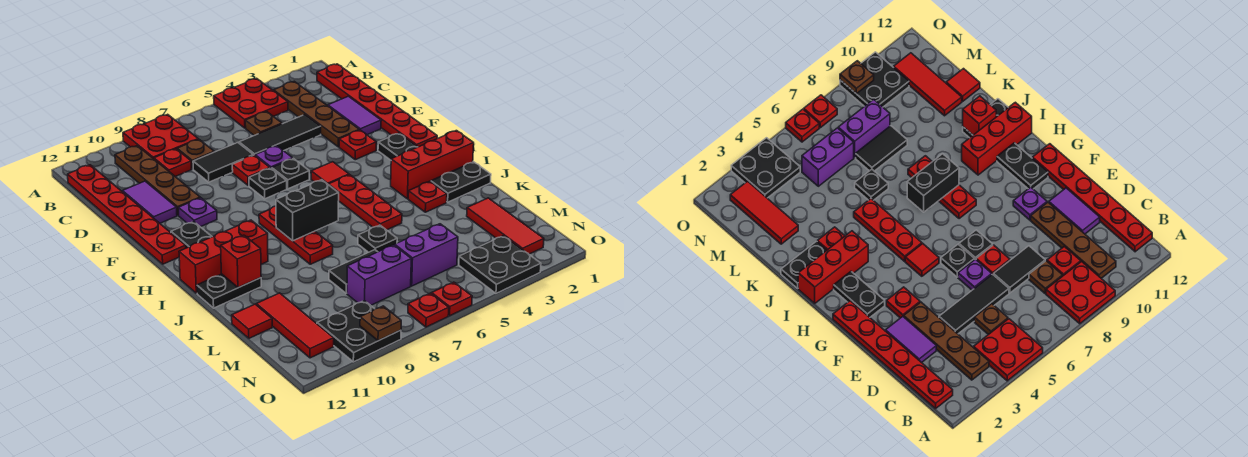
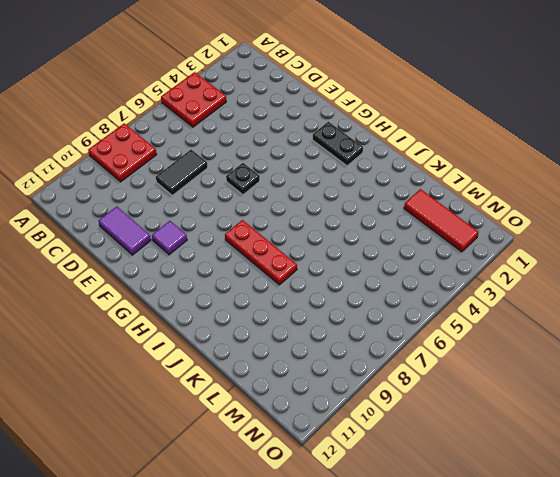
purple 1x1 tile [152,221,187,255] -> purple 1x1 plate [179,198,217,227]
none -> red 1x6 plate [317,64,437,147]
none -> brown 1x4 plate [274,81,359,147]
none -> brown 1x4 plate [115,146,200,216]
none -> red 1x6 plate [68,165,186,264]

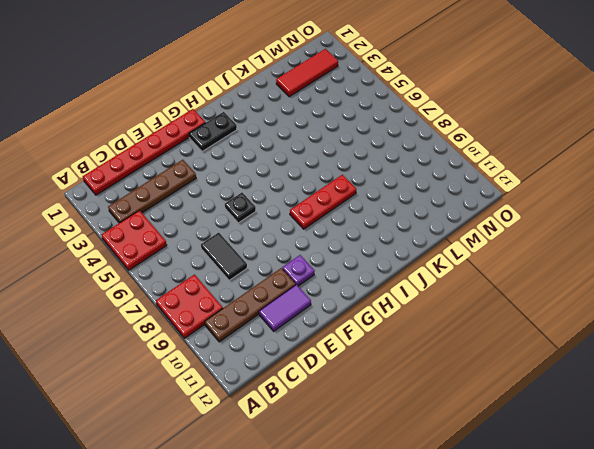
none -> red 1x6 plate [68,165,186,264]
none -> brown 1x1 plate [245,112,282,135]
none -> brown 1x1 plate [177,139,214,169]
none -> red 1x1 plate [154,149,192,177]

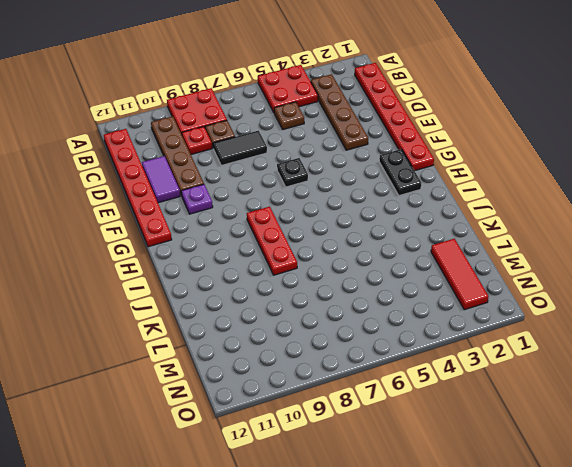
none -> purple 1x2 tile [328,96,381,135]
none -> black 1x3 tile [239,115,321,155]
none -> purple 1x1 plate [255,146,293,169]
none -> red 1x1 plate [232,155,270,185]

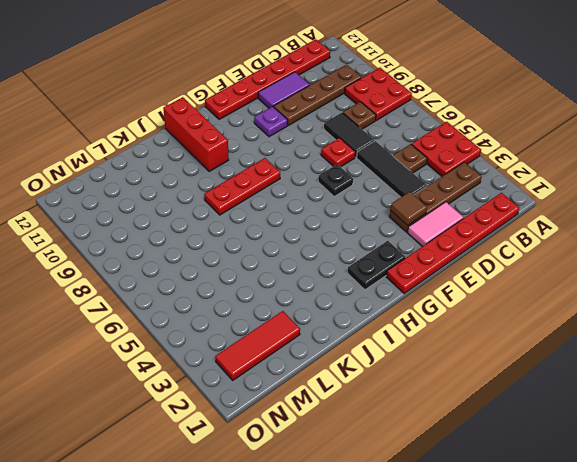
pink 1x2 tile [407,202,464,247] -> purple 1x2 tile [328,96,381,135]
brown 1x1 tile [390,192,427,226] -> none
none -> red 1x1 plate [154,149,192,177]
none -> purple 1x1 plate [255,146,293,169]
none -> red 1x1 plate [339,130,376,160]
none -> black 1x1 plate [249,168,287,199]

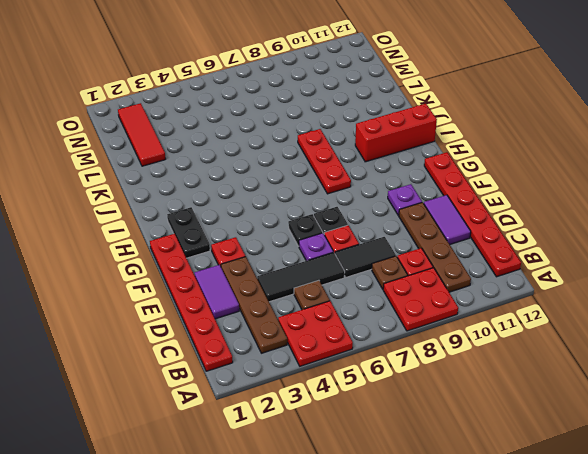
none -> red 1x1 tile [311,162,349,184]
none -> black 1x2 plate [171,222,212,248]
none -> red 1x3 plate [328,175,402,230]
none -> red 1x3 brick [391,131,474,199]

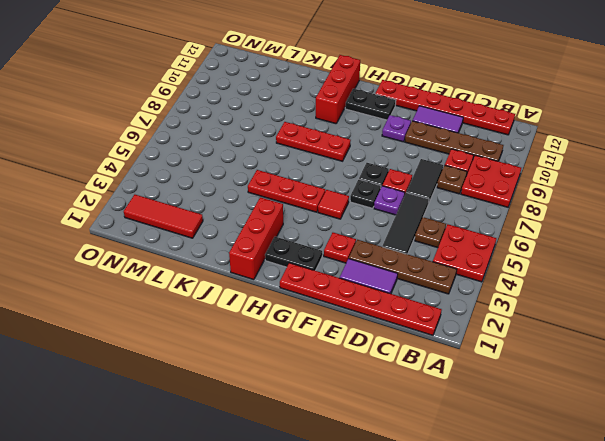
none -> black 1x2 plate [431,162,491,202]
none -> red 1x1 plate [408,181,447,212]
none -> black 1x2 plate [197,274,261,308]
none -> black 1x1 plate [358,225,397,252]

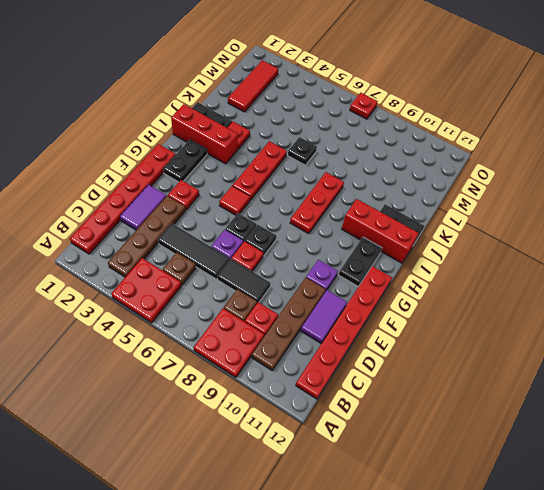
none -> black 1x2 tile [329,250,377,293]
none -> red 1x3 tile [256,293,334,358]
none -> red 1x1 tile [232,304,272,338]
none -> purple 1x2 brick [395,224,458,286]

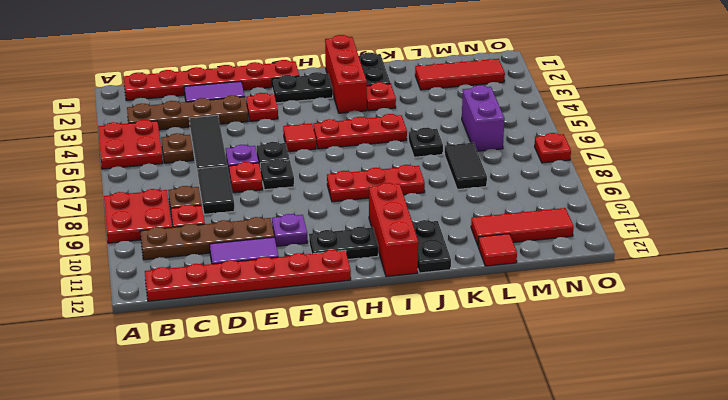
none -> purple 1x2 brick [347,245,411,305]
none -> black 2x2 plate [459,236,541,293]
none -> black 2x2 plate [317,301,401,362]
none -> red 1x1 plate [432,282,472,316]

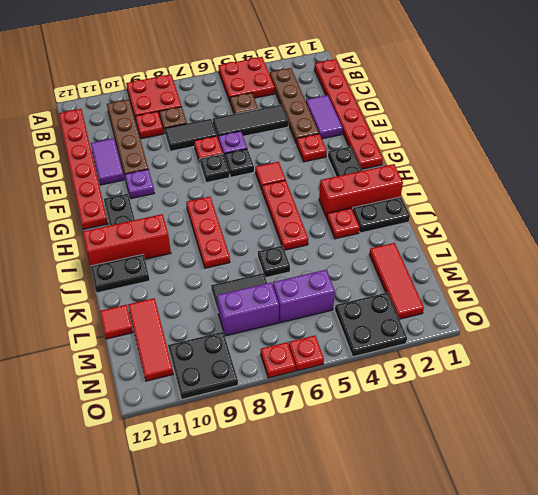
none -> black 1x2 brick [276,180,339,241]
none -> red 1x1 brick [221,235,261,288]
none -> brown 1x1 plate [360,306,401,341]

